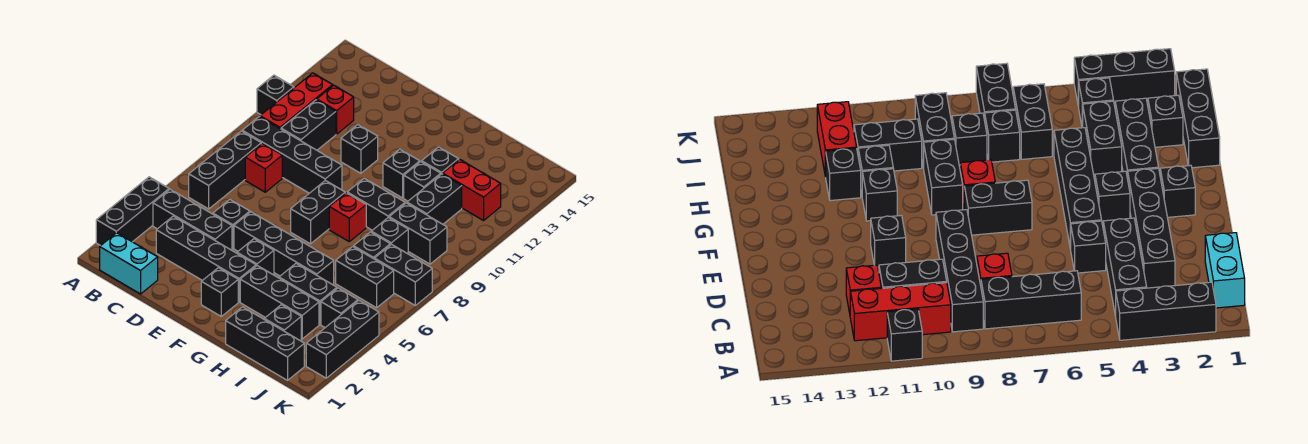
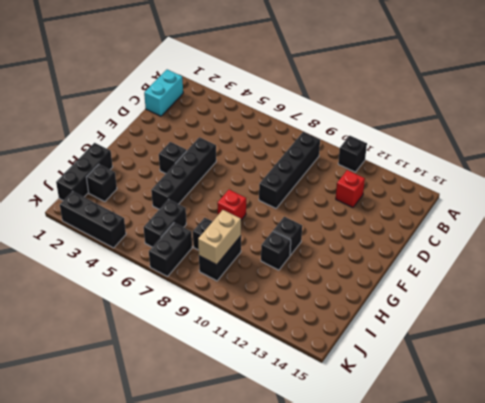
tan 1x2 brick [198,210,241,265] -> none
none -> black 1x3 brick [96,177,169,246]
none -> black 1x3 brick [153,189,232,250]
none -> black 1x3 brick [189,131,261,209]
none -> red 1x3 brick [260,73,333,129]

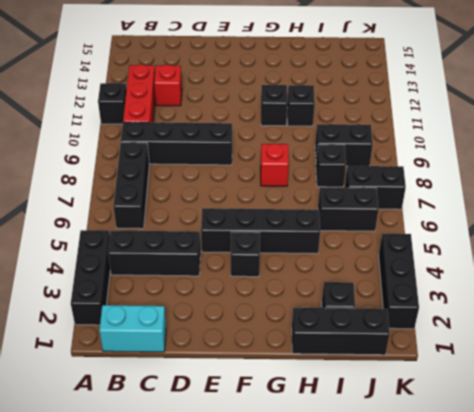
none -> black 1x4 brick [156,216,256,302]
none -> red 1x1 brick [245,143,282,192]
none -> black 1x2 brick [281,100,336,150]
none -> black 1x1 brick [213,200,250,248]

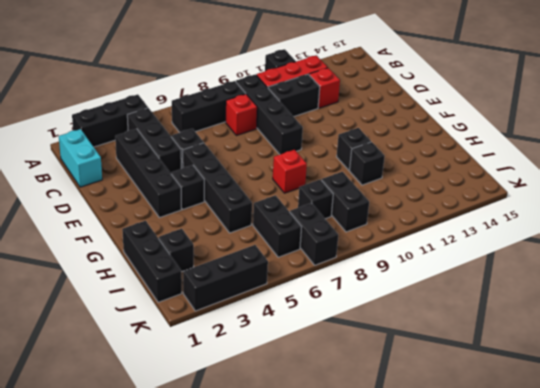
none -> black 1x1 brick [341,125,378,173]
none -> black 1x1 brick [201,268,238,316]
none -> black 1x2 brick [291,180,345,244]
none -> black 1x3 brick [240,266,319,339]

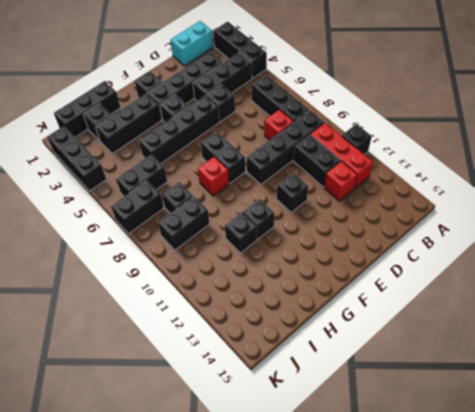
none -> black 1x2 brick [347,178,405,230]
none -> black 1x2 brick [279,263,337,324]
none -> black 1x1 brick [422,147,459,174]
none -> black 1x1 brick [354,232,390,259]

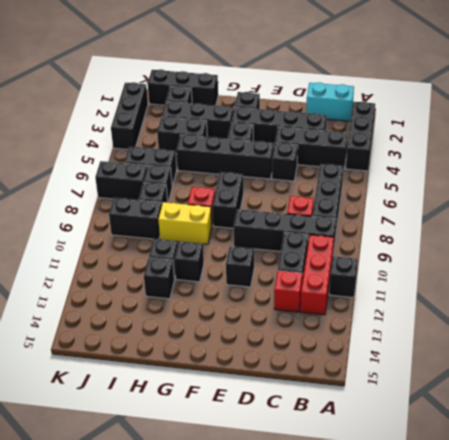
yellow 1x2 brick [158,202,212,244] -> black 1x2 brick [347,178,405,230]
none -> black 1x2 brick [407,174,462,224]
none -> red 1x2 brick [443,159,501,221]
none -> black 1x1 brick [321,288,358,327]

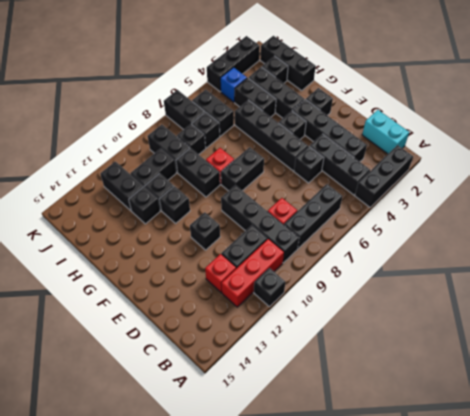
black 1x2 brick [100,162,143,211] -> red 1x2 brick [443,159,501,221]
blue 1x1 brick [220,67,247,102] -> black 1x1 brick [321,288,358,327]

